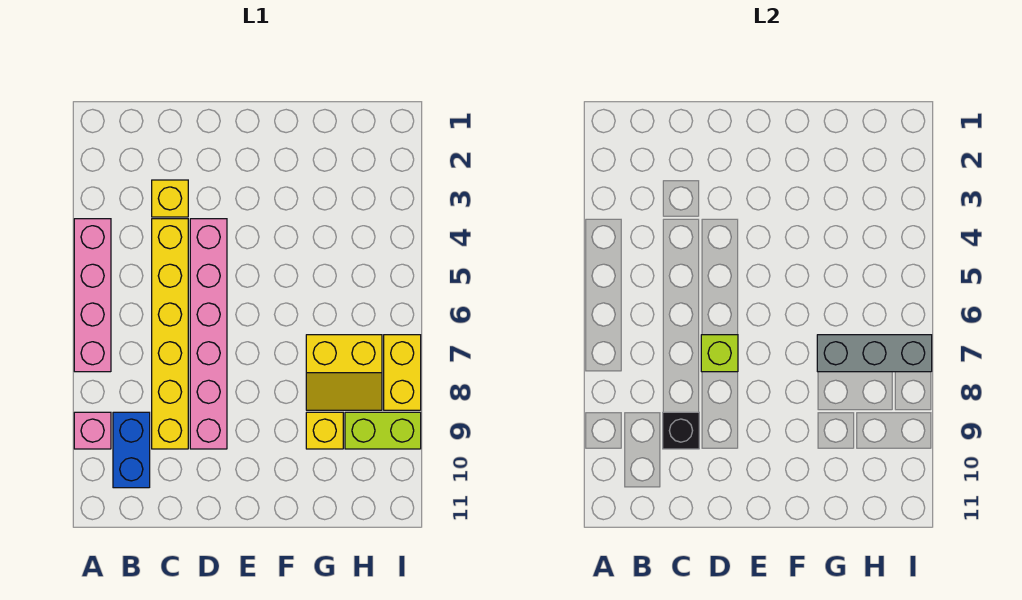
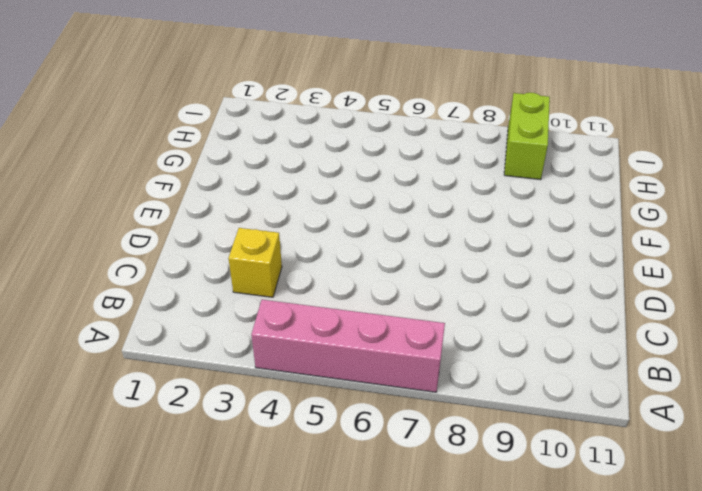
none -> pink 1x1 brick [74,412,111,449]
none -> blue 1x2 brick [113,412,150,488]
none -> yellow 1x6 brick [152,219,188,449]

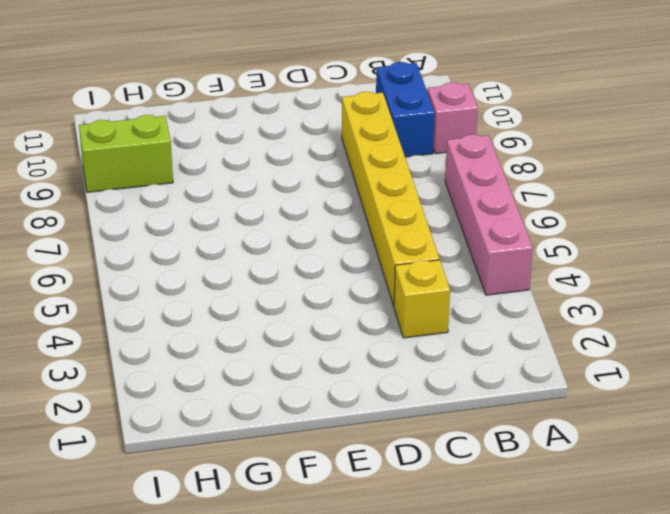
none -> pink 1x6 brick [190,219,227,449]
none -> yellow 2x2 slope [306,335,382,410]
none -> yellow 1x1 brick [306,412,343,449]

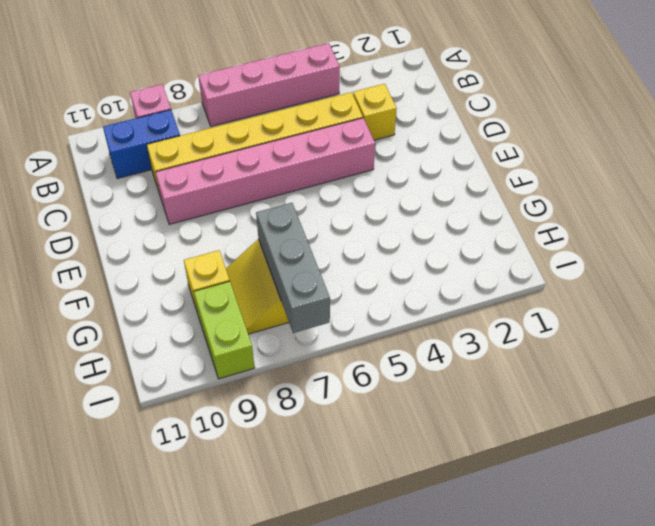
none -> yellow 1x2 brick [384,335,421,410]
none -> black 1x1 brick [663,412,699,449]
none -> lime 1x1 brick [701,335,738,372]

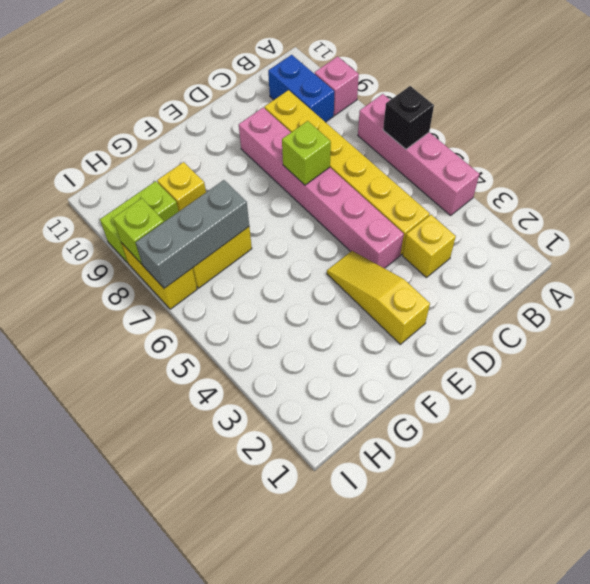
black 1x1 brick [383,86,434,149] -> black 1x1 brick moved to [663,412,699,449]
yellow 1x3 slope [327,251,430,344] -> none
lime 1x1 brick [113,198,164,264] -> none

